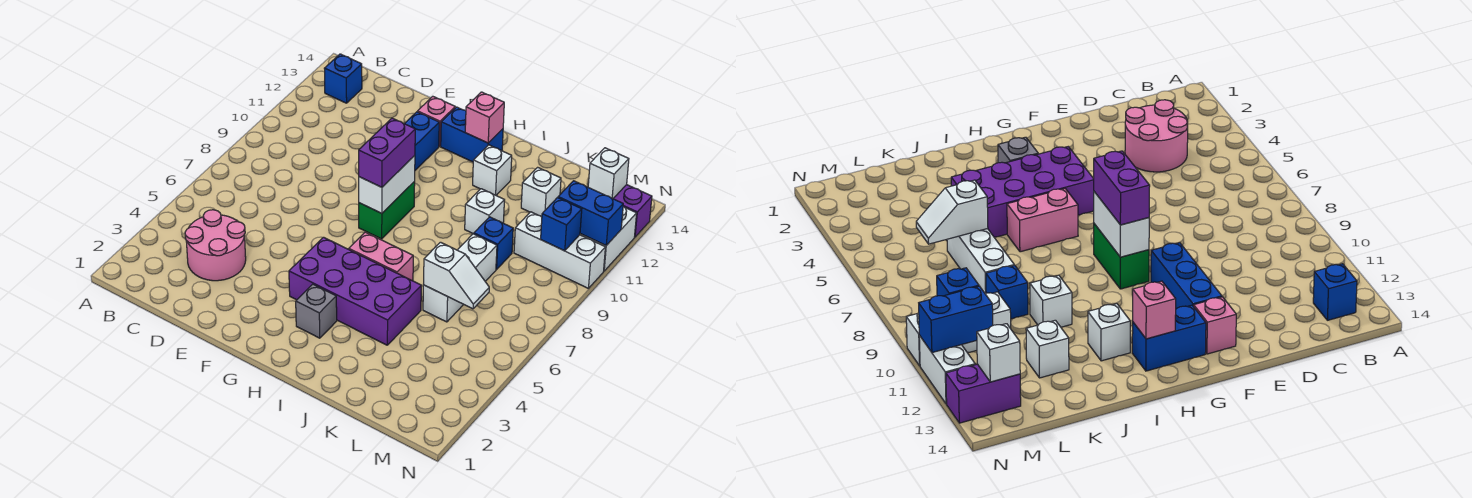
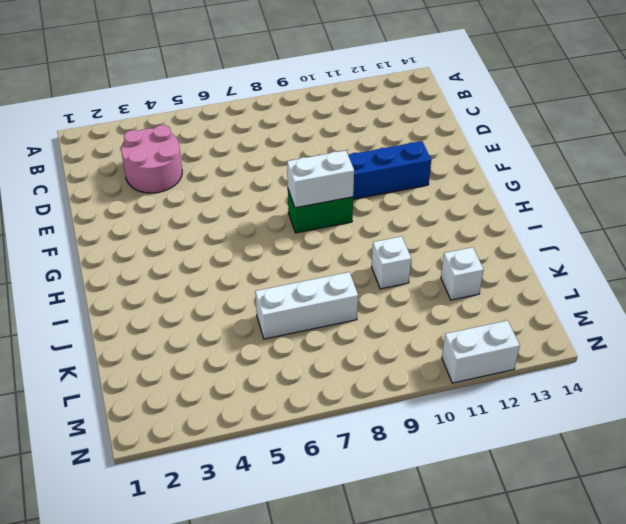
none -> blue 1x1 brick [324,54,362,103]
none -> pink 1x1 brick [418,96,455,146]
none -> purple 2x4 brick [289,237,421,345]

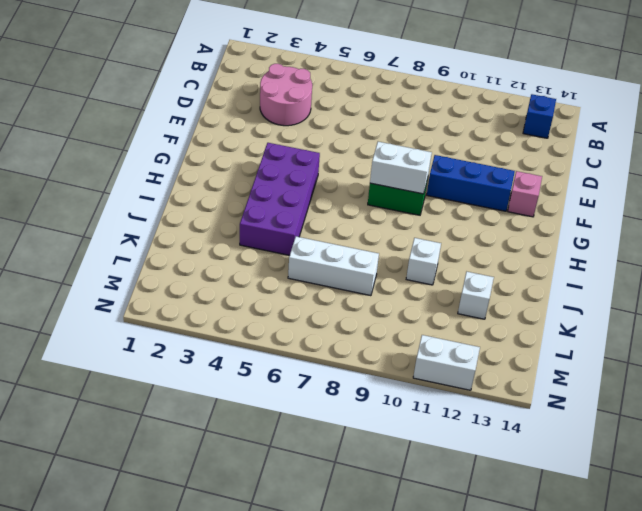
none -> blue 1x2 brick [441,107,503,162]
none -> grey 1x1 brick [296,284,337,338]
none -> pink 1x2 brick [349,232,413,281]

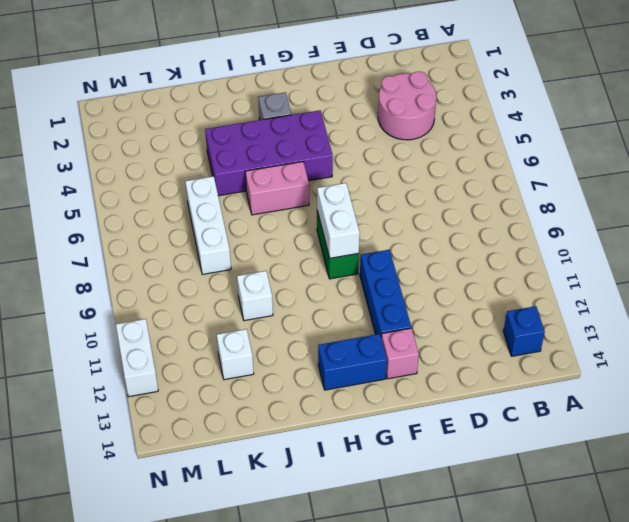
none -> white 1x1 brick [473,145,512,195]
none -> blue 1x1 brick [474,217,513,269]
none -> white 1x3 brick [514,212,605,289]

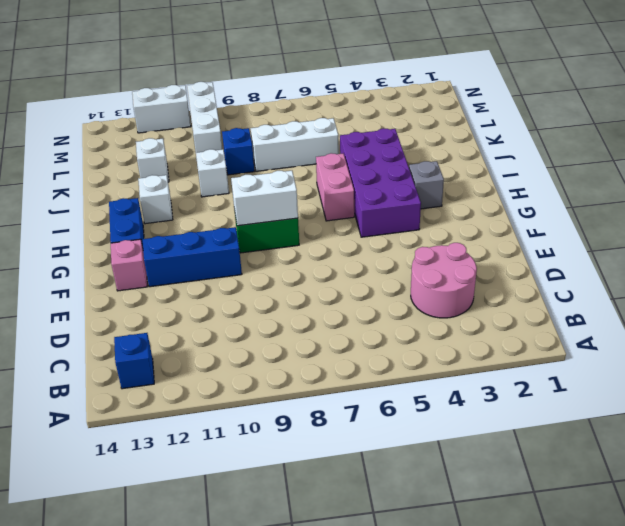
none -> purple 1x2 brick [613,185,652,237]
none -> pink 1x1 brick [465,92,504,143]
none -> white 1x2 slope [423,242,489,309]

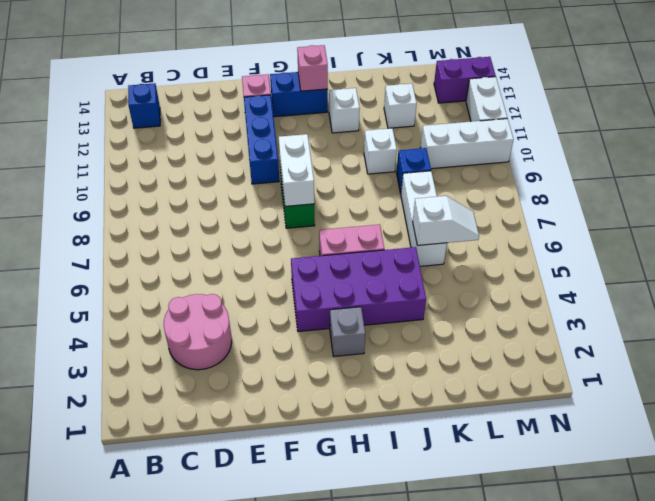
none -> blue 1x1 brick [541,198,582,251]
none -> blue 1x2 brick [558,181,623,245]
none -> white 1x1 brick [588,148,629,199]

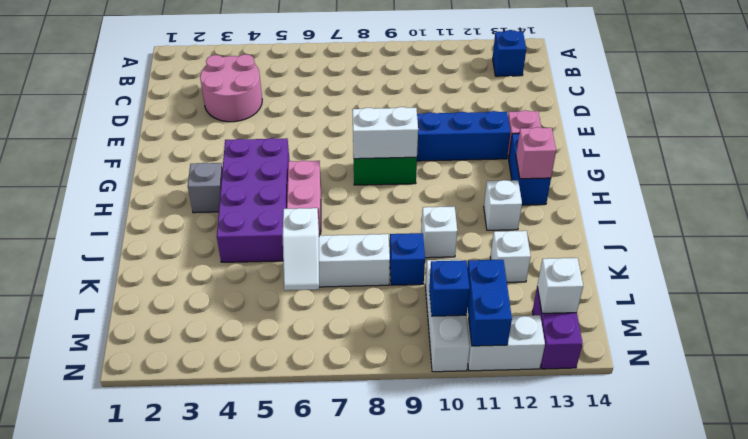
none -> purple 1x2 brick [359,118,415,187]

